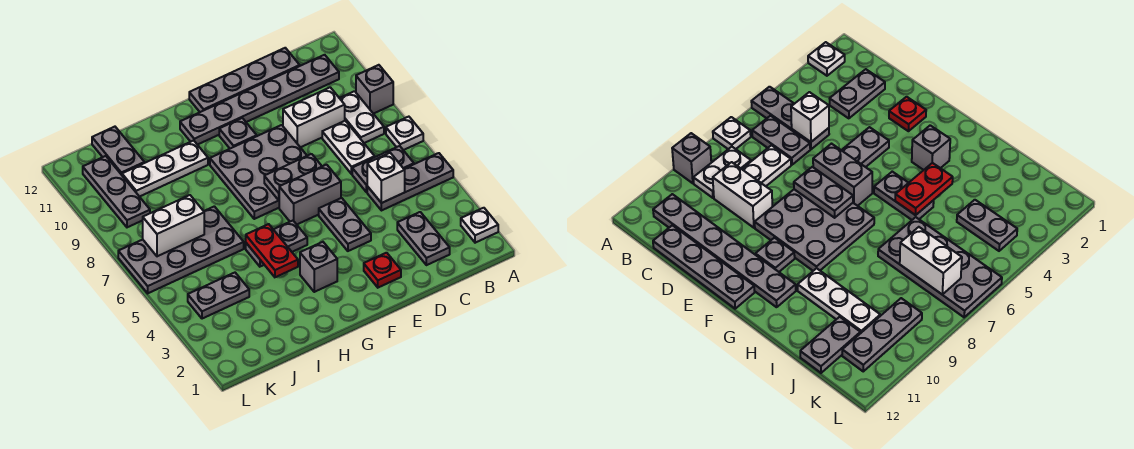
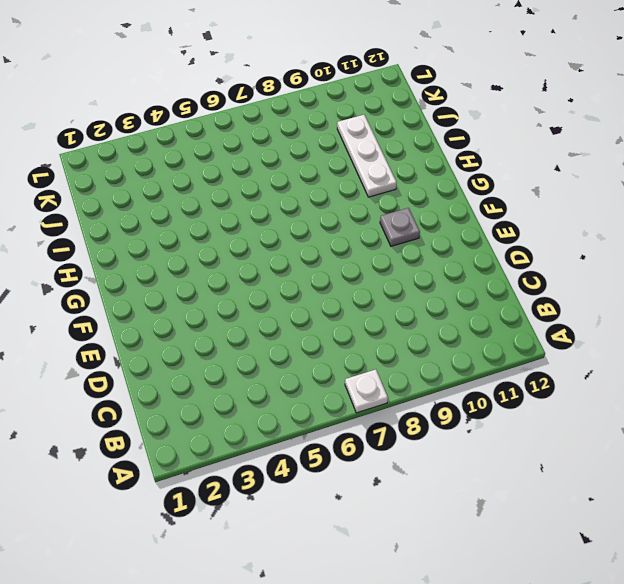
none -> white 1x1 plate [461,208,498,243]
none -> grey 1x3 plate [367,153,453,211]
none -> grey 1x1 brick [356,65,393,114]

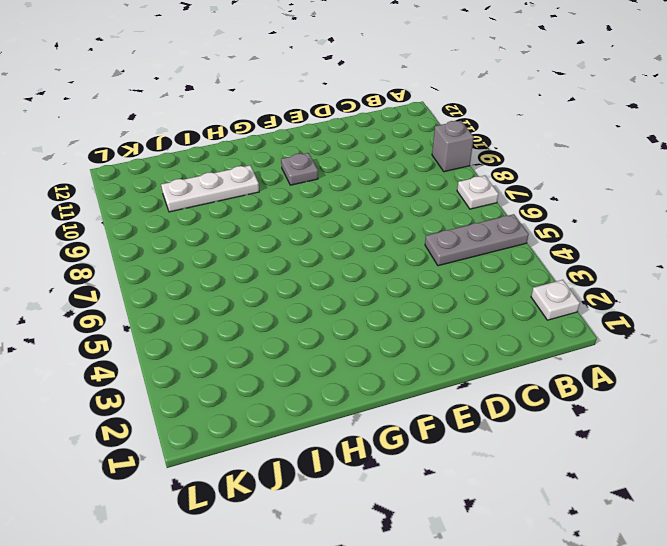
none -> grey 1x2 plate [352,146,414,192]
none -> white 1x2 plate [340,91,384,143]
none -> grey 1x6 plate [180,55,339,145]

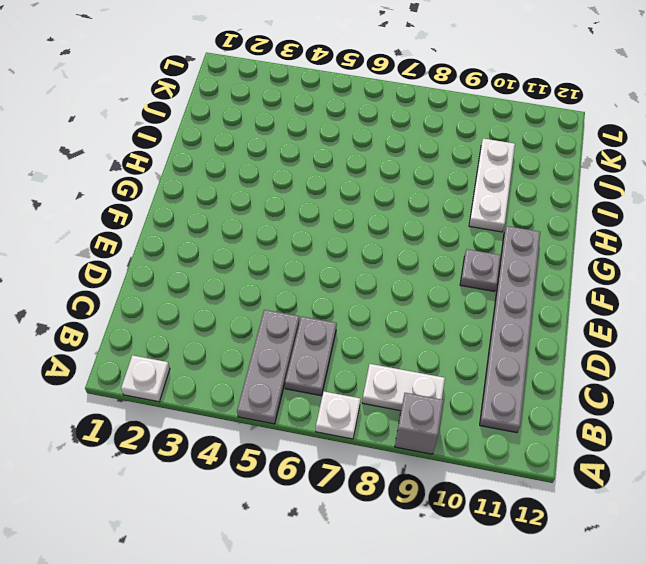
none -> grey 1x2 plate [397,212,450,265]
none -> white 1x2 plate [322,121,375,174]
none -> white 1x2 brick [283,87,345,147]

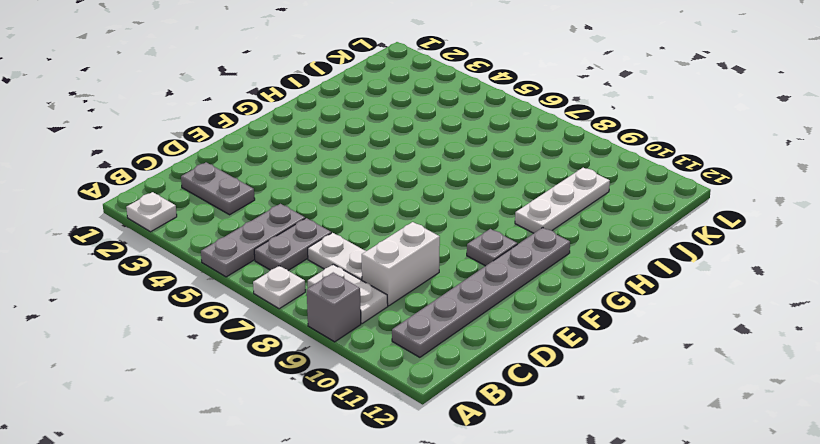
none -> grey 1x4 plate [189,48,300,112]
none -> red 1x1 plate [364,253,401,288]
none -> grey 1x2 plate [319,198,371,251]

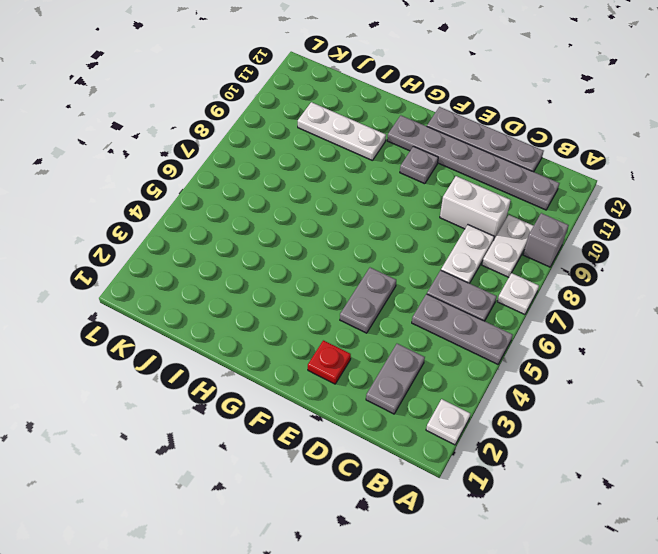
none -> grey 1x2 brick [279,165,341,224]
none -> grey 3x3 plate [210,125,307,219]
none -> grey 1x1 brick [300,242,337,292]

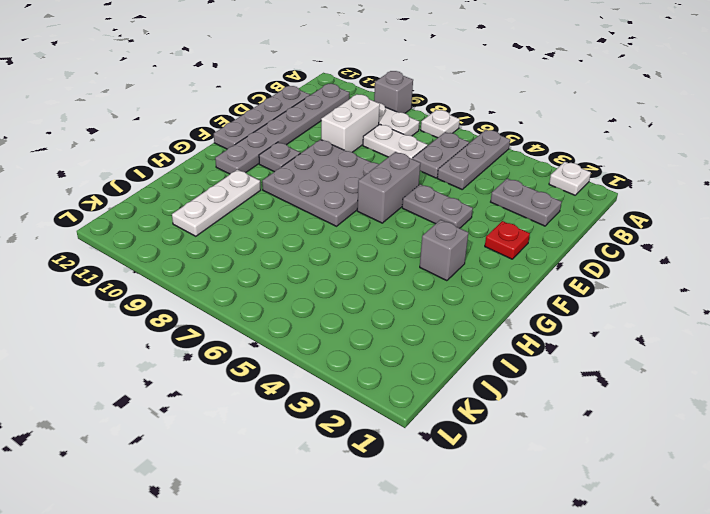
none -> grey 1x2 plate [246,221,307,267]
none -> grey 2x4 plate [118,206,244,293]
none -> grey 1x2 plate [188,273,249,319]

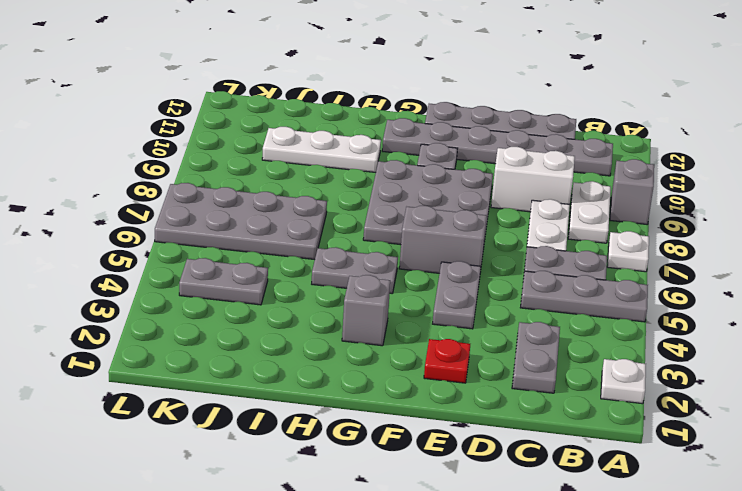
none -> grey 1x2 plate [92,127,144,175]
none -> grey 1x3 plate [83,156,150,227]
none -> white 1x1 brick [367,153,405,203]

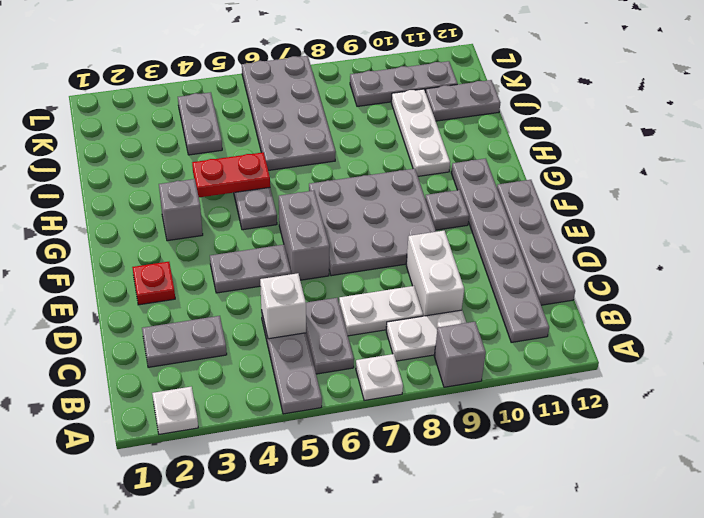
none -> grey 1x2 plate [264,154,322,200]
none -> white 1x2 brick [143,195,204,256]

